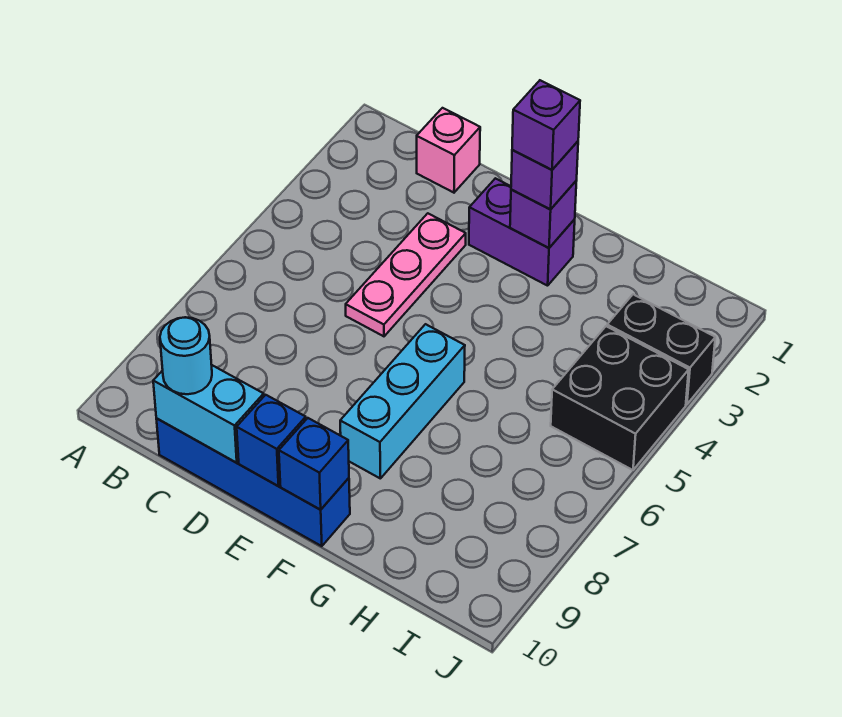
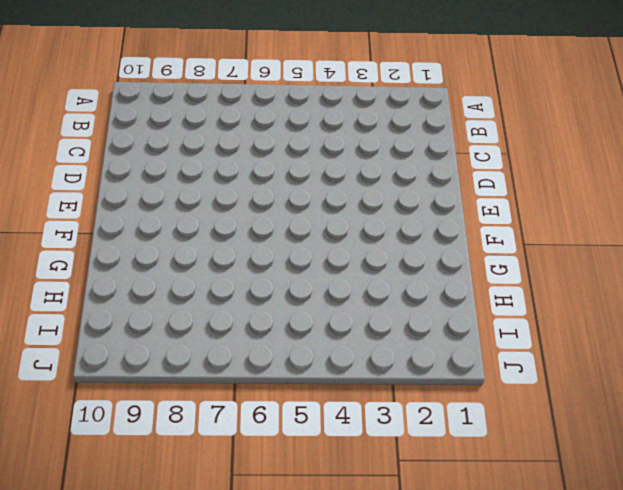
none -> pink 1x1 brick [417,108,480,193]
none -> blue 1x4 brick [156,419,350,546]
none -> pink 1x3 plate [346,213,466,336]

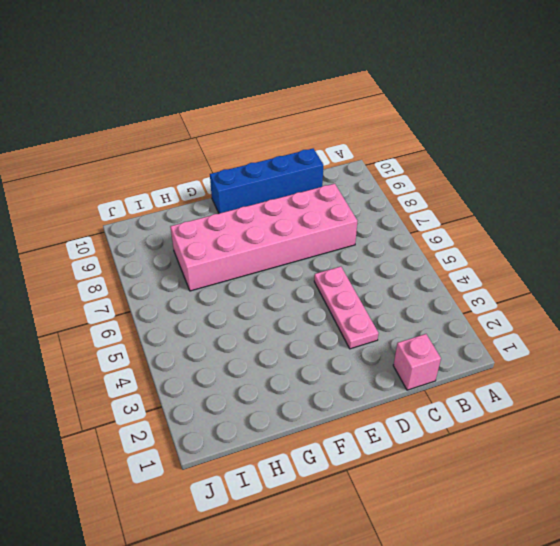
pink 2x6 brick [170,184,357,291] -> cyan 1x3 brick [340,324,465,479]
none -> purple 1x2 brick [469,178,575,286]
none -> black 1x2 brick [607,294,715,404]
none -> black 2x2 brick [551,326,689,470]

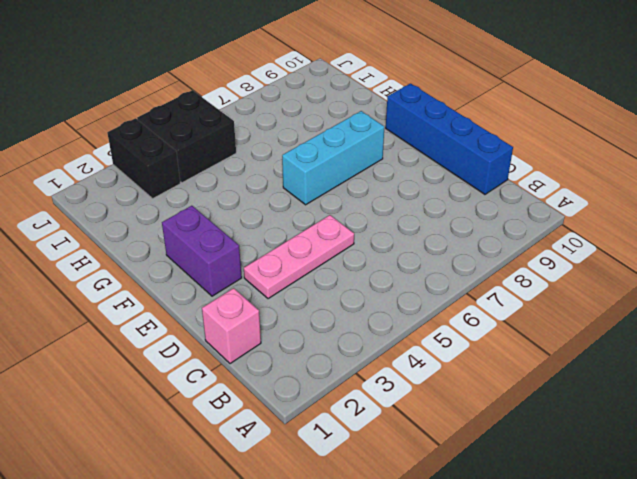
none -> cyan 1x2 brick [153,365,264,463]
none -> blue 1x1 brick [237,395,306,486]
none -> purple 1x1 brick [510,181,576,248]

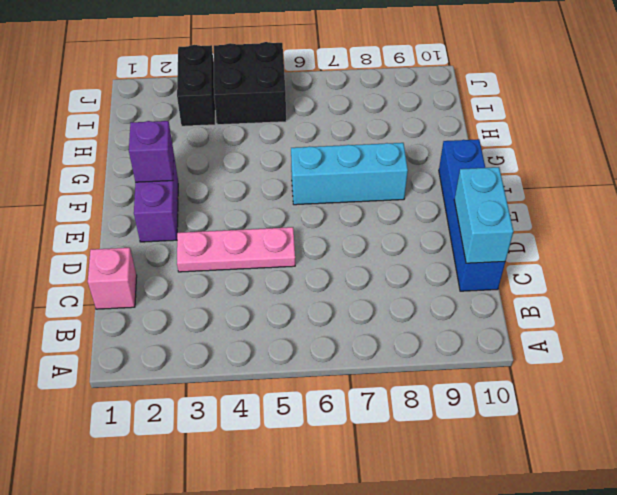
none -> blue 1x1 brick [237,395,306,486]
none -> blue 1x1 brick [279,418,349,510]
none -> cyan 1x1 round brick [160,317,212,394]

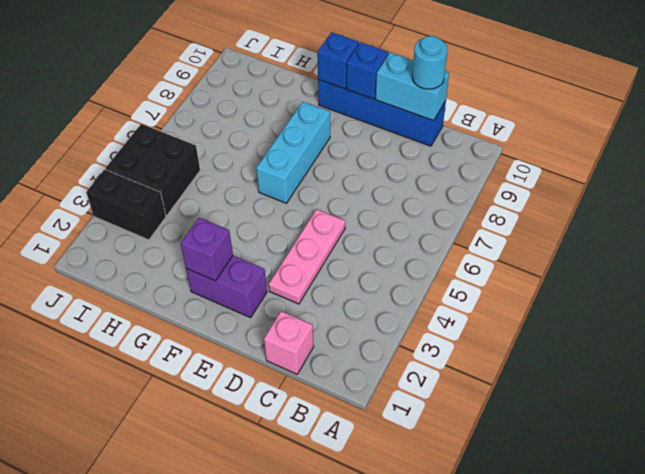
none -> purple 1x1 brick [511,141,578,209]
none -> purple 1x1 brick [512,80,580,170]

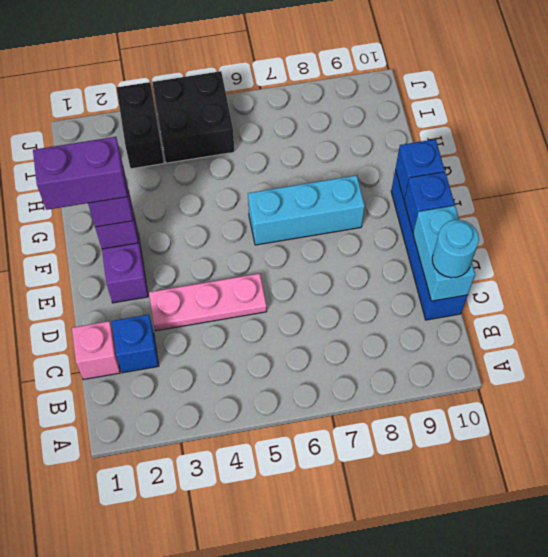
blue 1x1 brick [112,315,159,373] -> none
purple 1x2 brick [33,137,127,210] -> purple 1x1 brick [512,80,580,170]

